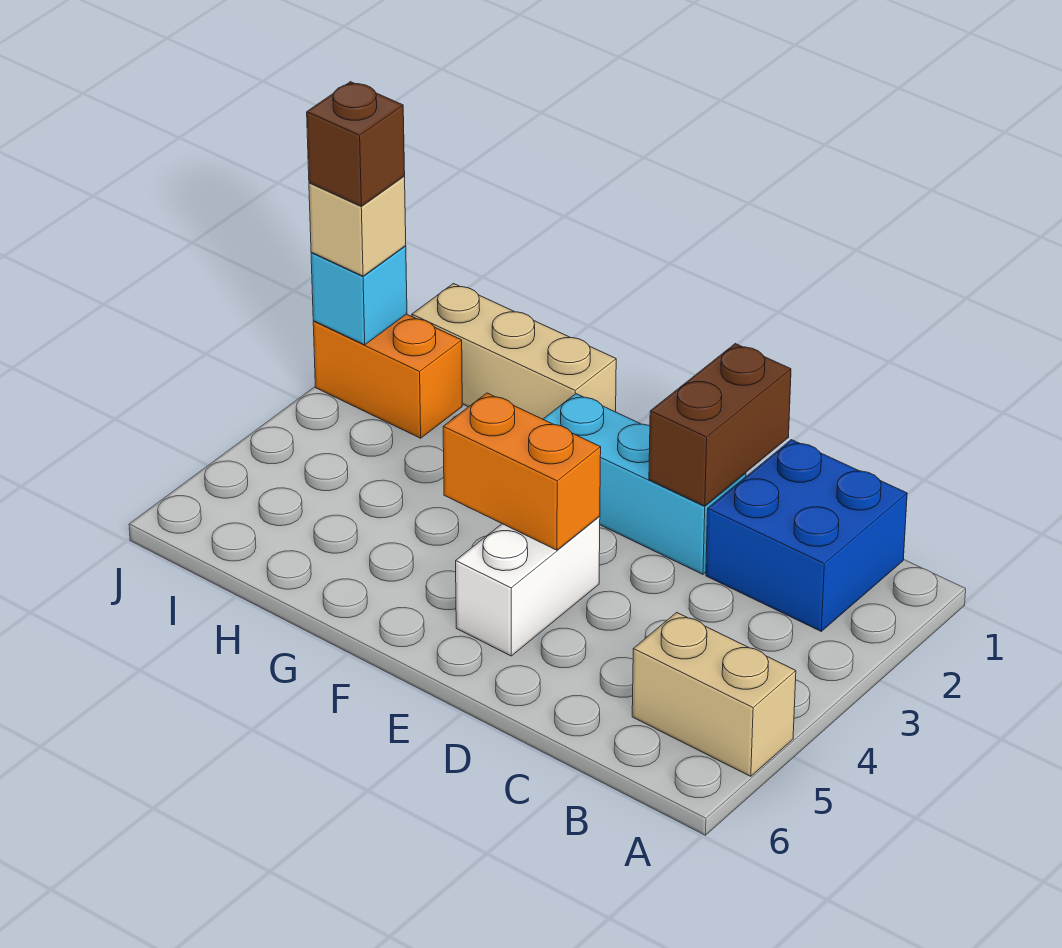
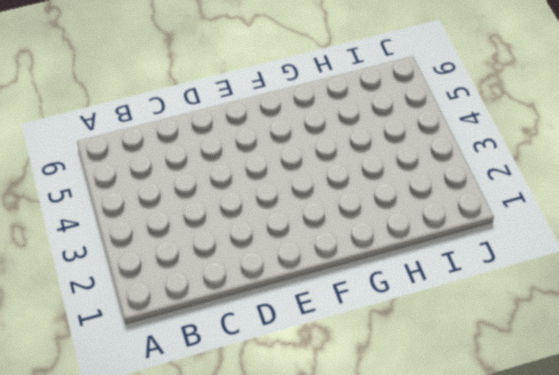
none -> tan 1x2 brick [632,612,796,776]
none -> blue 2x2 brick [706,440,907,631]

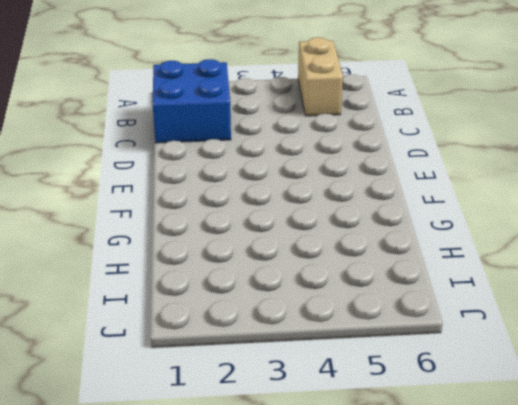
none -> cyan 1x3 brick [543,394,746,574]
none -> white 1x2 brick [456,516,600,656]

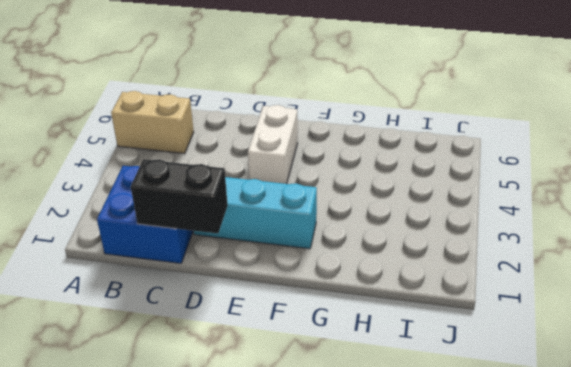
black 1x2 brick [131,159,228,234] -> brown 1x2 brick [649,344,791,506]
none -> tan 1x3 brick [412,284,616,419]
none -> orange 1x2 brick [313,314,462,438]

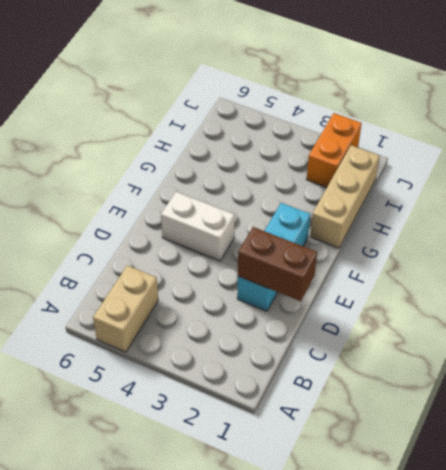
none -> blue 2x2 brick [706,440,907,631]
none -> orange 1x2 brick [443,393,601,550]

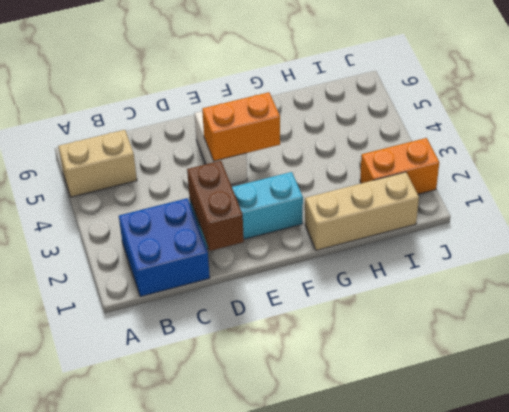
none -> cyan 1x1 brick [311,246,407,345]
none -> tan 1x1 brick [309,176,406,276]

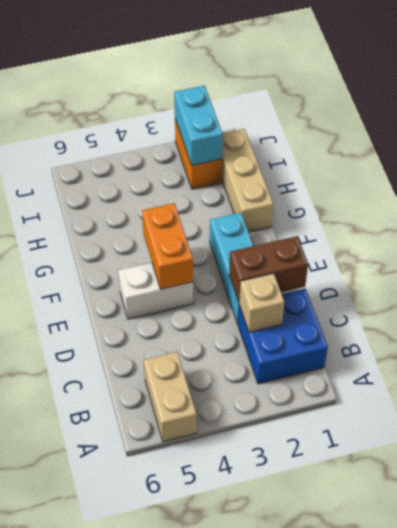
tan 1x1 brick [239,273,284,332] -> tan 1x1 brick moved to [309,176,406,276]
cyan 1x2 brick [174,85,223,165] -> cyan 1x1 brick [311,246,407,345]
none -> brown 1x1 brick [307,82,405,206]

